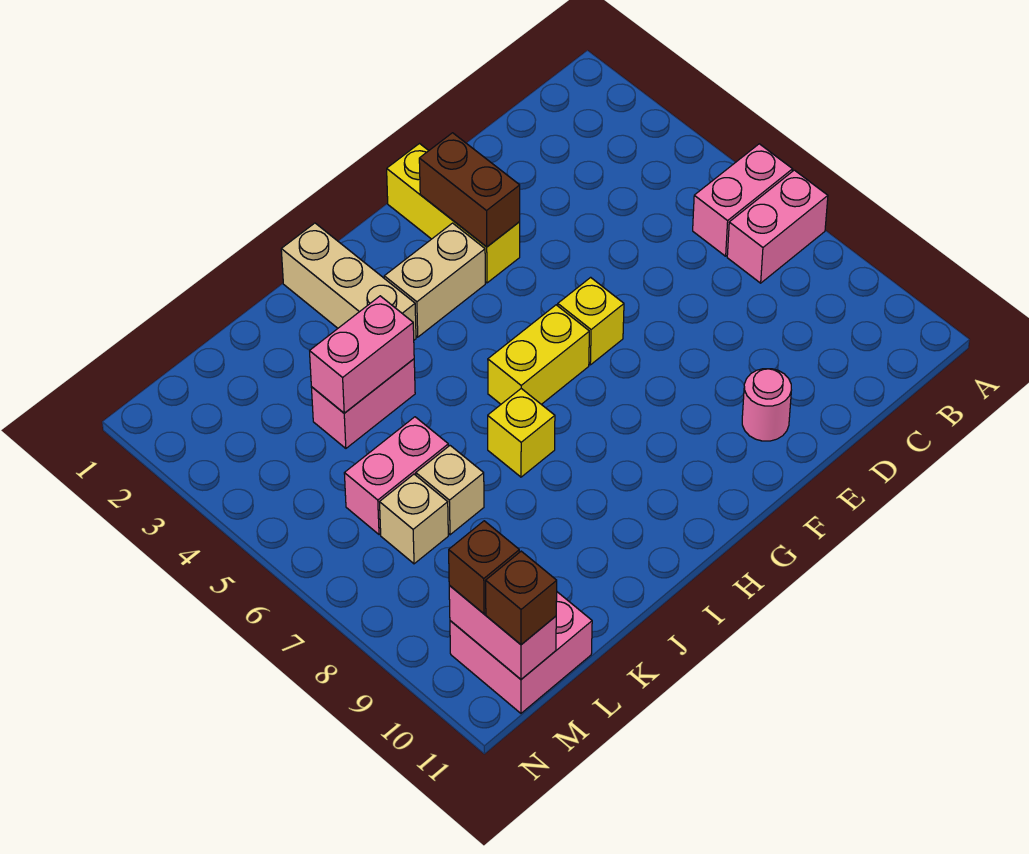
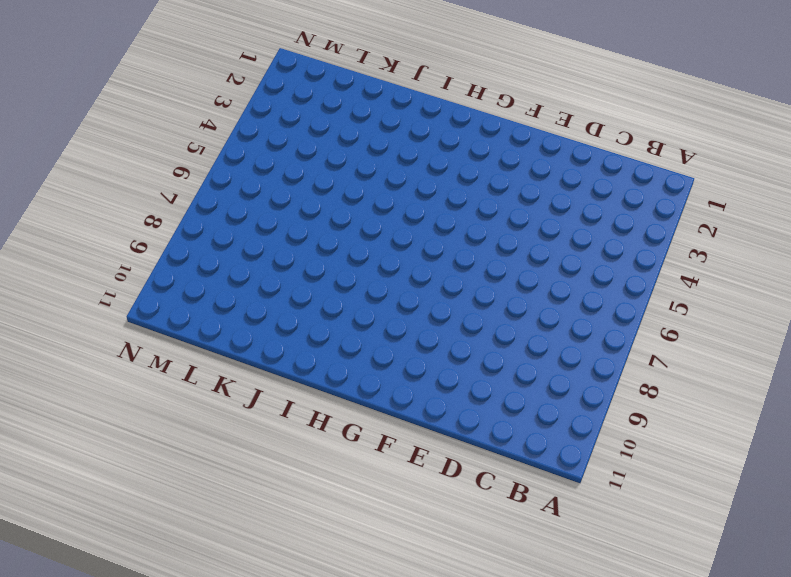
none -> pink 1x2 brick [693,144,793,256]
none -> pink 1x2 brick [727,170,828,283]
none -> pink 1x1 round brick [742,369,791,441]

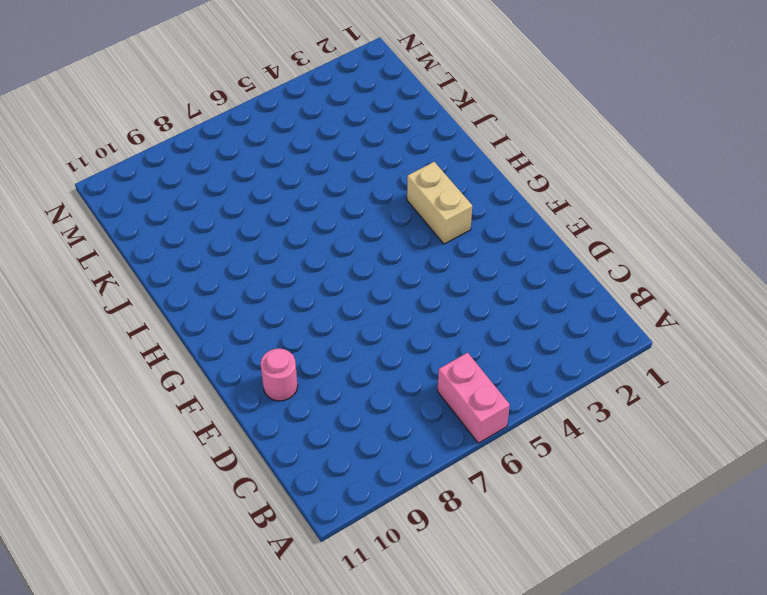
none -> pink 1x2 brick [727,170,828,283]
none -> yellow 1x3 brick [387,144,520,283]
none -> yellow 1x1 brick [558,277,624,365]

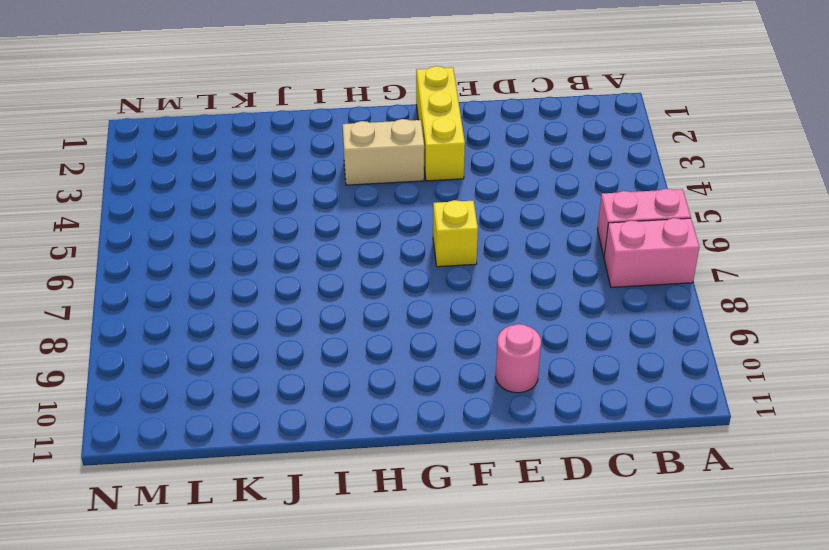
none -> yellow 1x2 brick [488,305,589,404]
none -> tan 1x3 brick [281,223,416,340]
none -> yellow 1x1 brick [488,389,555,477]

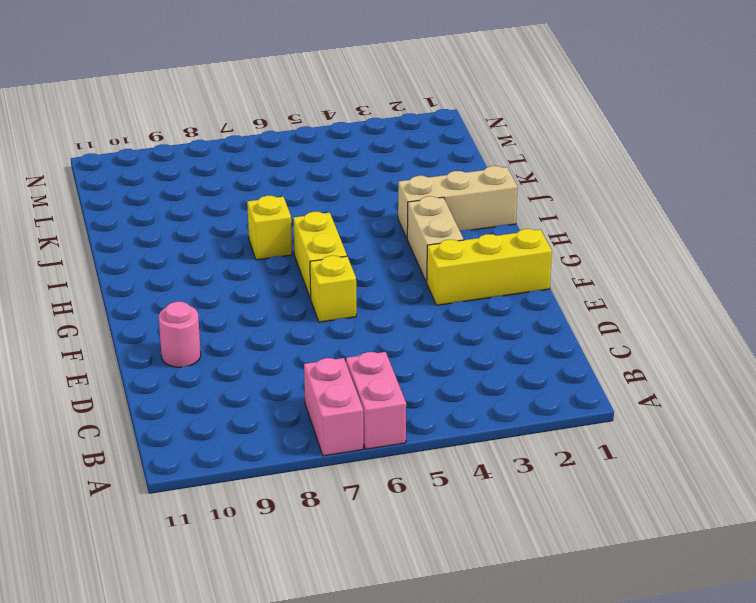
none -> pink 1x2 brick [311,359,415,448]
none -> pink 1x2 brick [344,417,448,535]
none -> tan 1x1 brick [416,446,484,535]

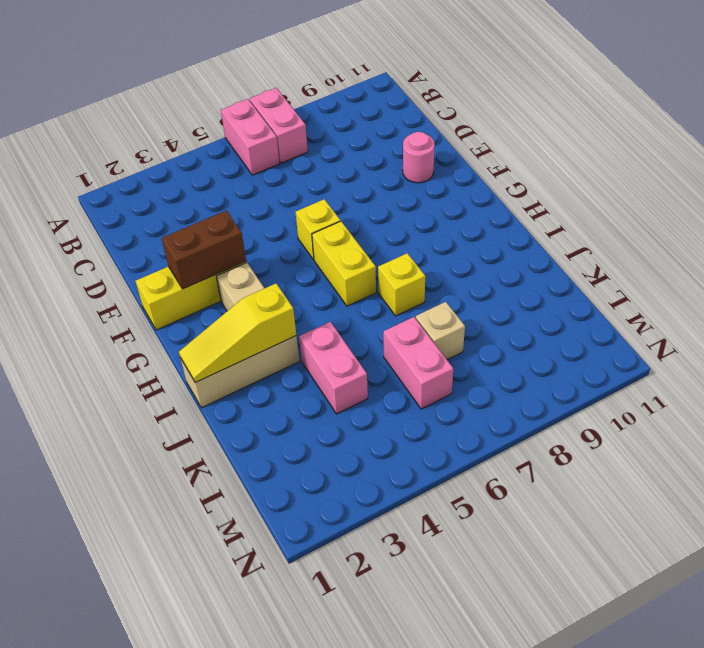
yellow 1x3 slope [179,284,296,383] -> none
none -> tan 1x1 brick [380,474,448,564]
none -> pink 2x2 brick [450,592,592,713]
none -> pink 1x2 brick [310,296,414,413]

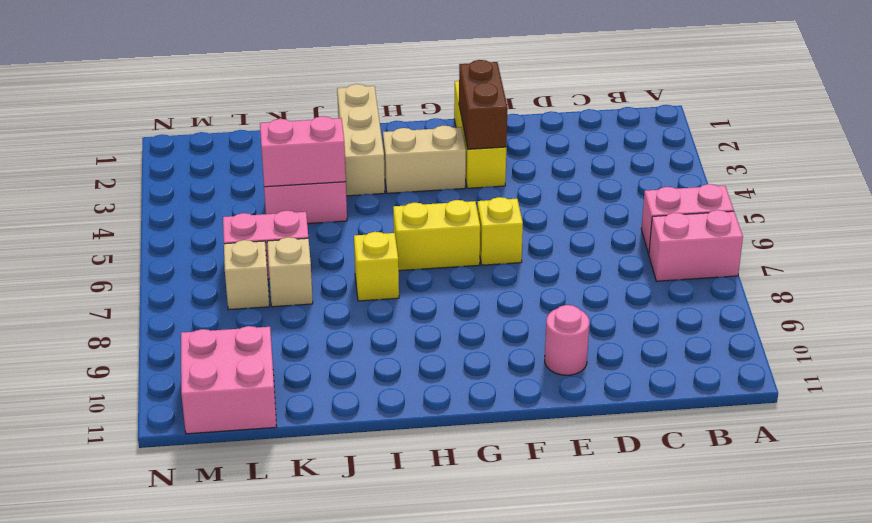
none -> pink 1x2 brick [449,585,556,679]
none -> brown 1x1 brick [449,521,519,614]
none -> brown 1x1 brick [486,551,557,645]

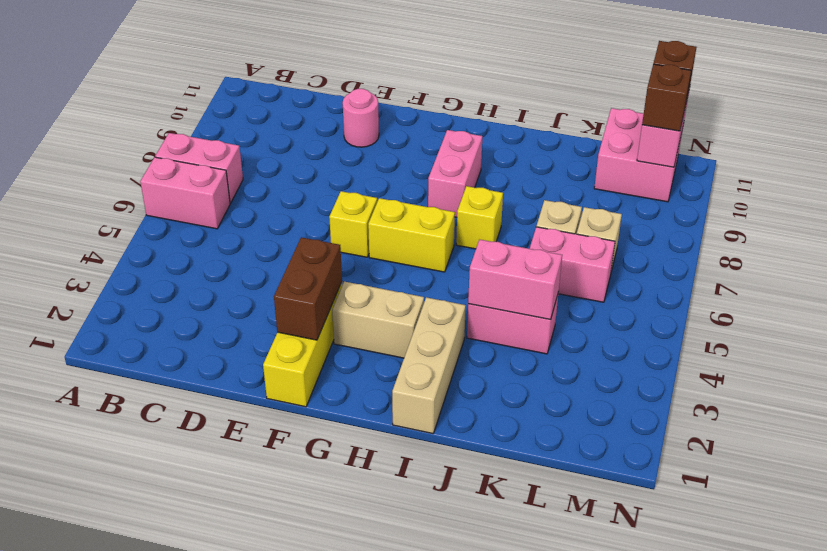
pink 1x2 brick [428,130,482,217] -> none

